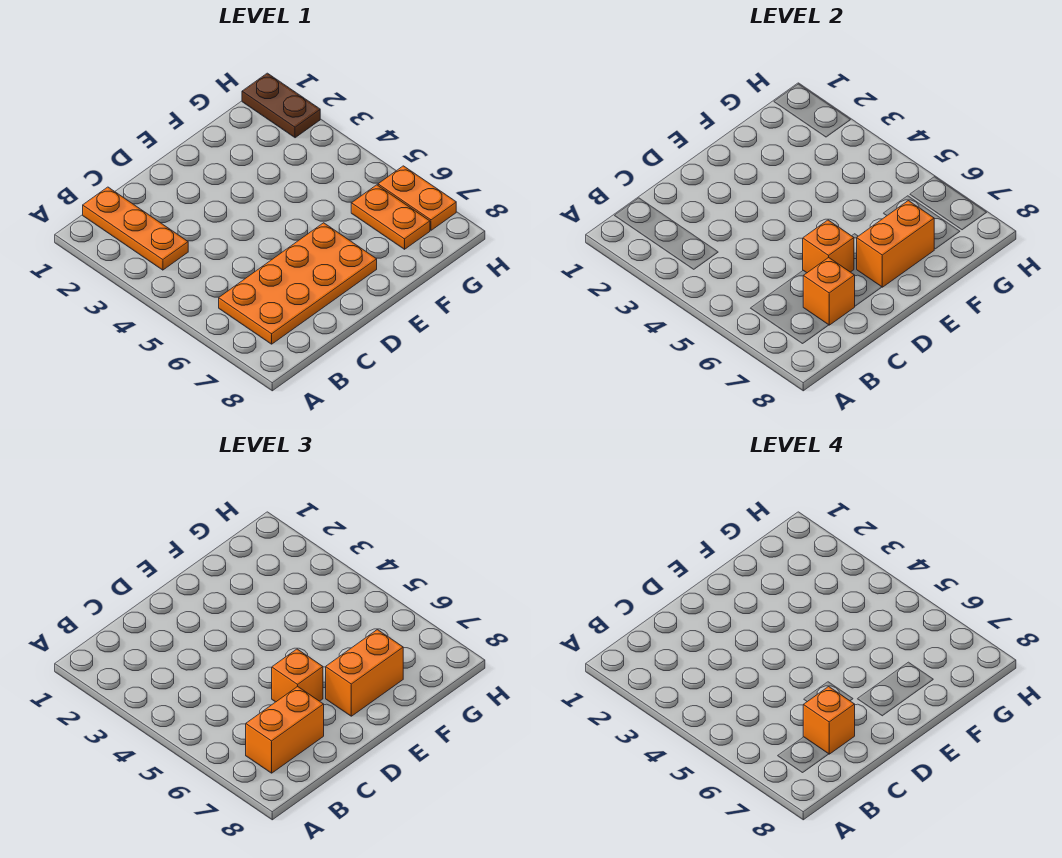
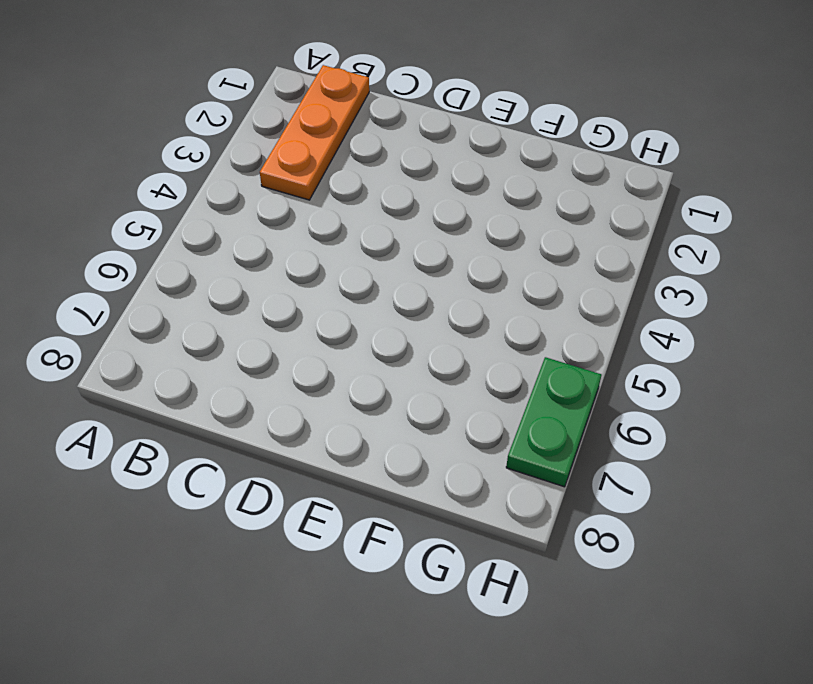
green 1x2 plate [506,357,601,487] -> orange 1x2 plate [378,166,456,230]
none -> orange 2x4 plate [219,223,377,344]
none -> orange 1x2 plate [351,185,430,249]
none -> brown 1x2 plate [242,73,320,138]

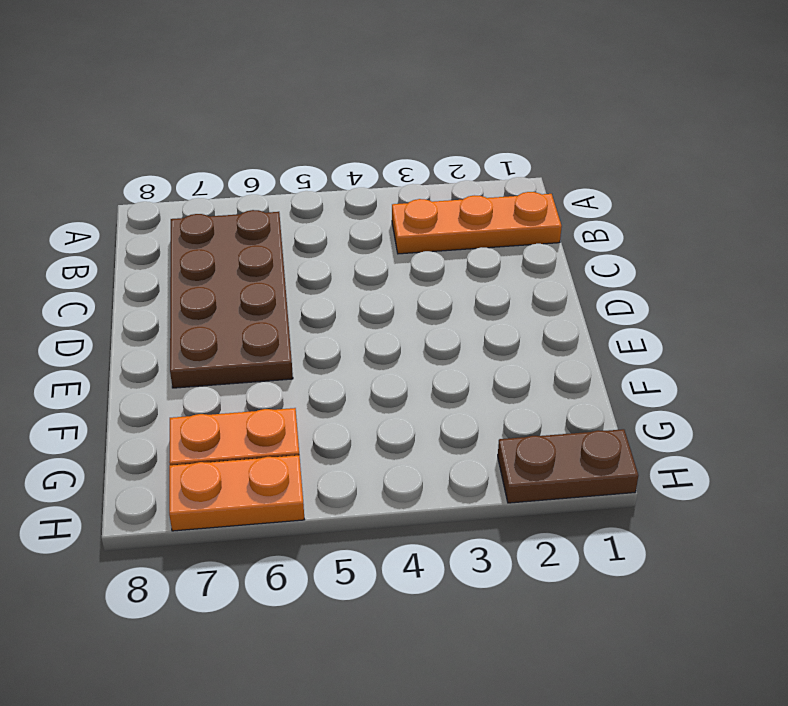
brown 2x4 plate [170,210,293,388] -> orange 2x4 plate [219,223,377,344]
none -> orange 1x1 brick [803,258,855,325]
none -> orange 1x1 brick [803,220,854,273]
none -> orange 1x2 brick [857,201,934,287]

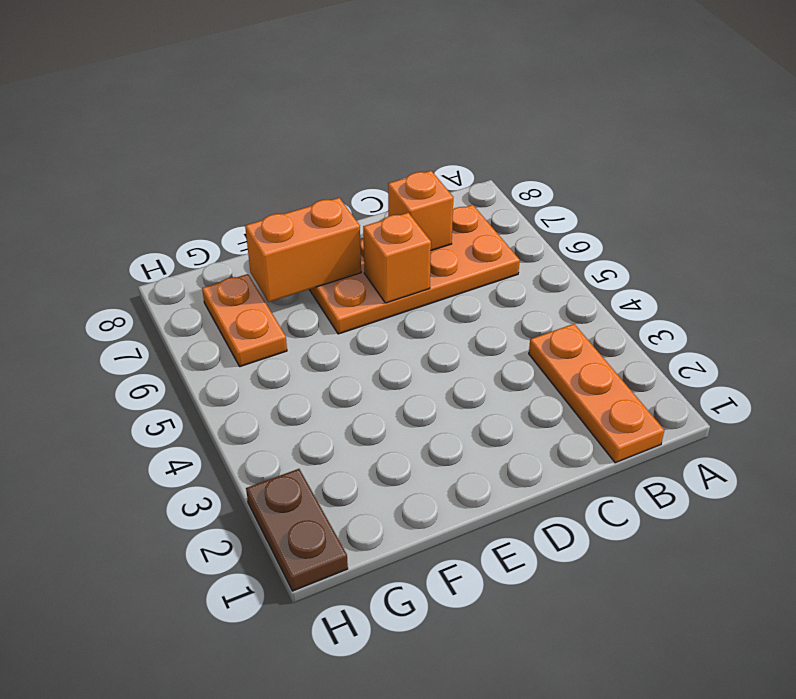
none -> orange 1x2 plate [378,166,456,230]
none -> orange 1x2 brick [246,687,324,773]
none -> orange 1x1 brick [272,649,323,702]

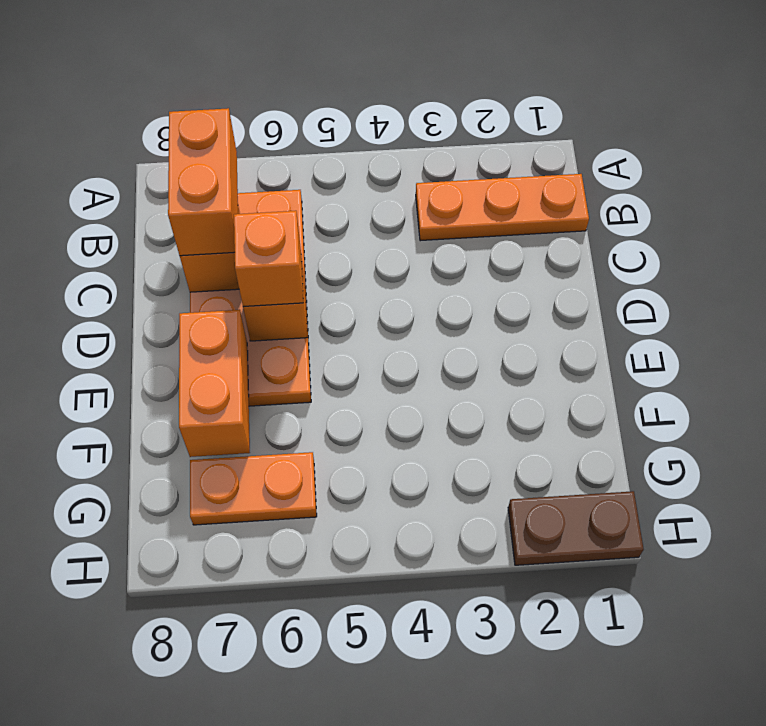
none -> orange 1x2 plate [378,166,456,230]
none -> orange 1x2 brick [326,630,403,716]
none -> orange 1x1 brick [803,687,855,754]

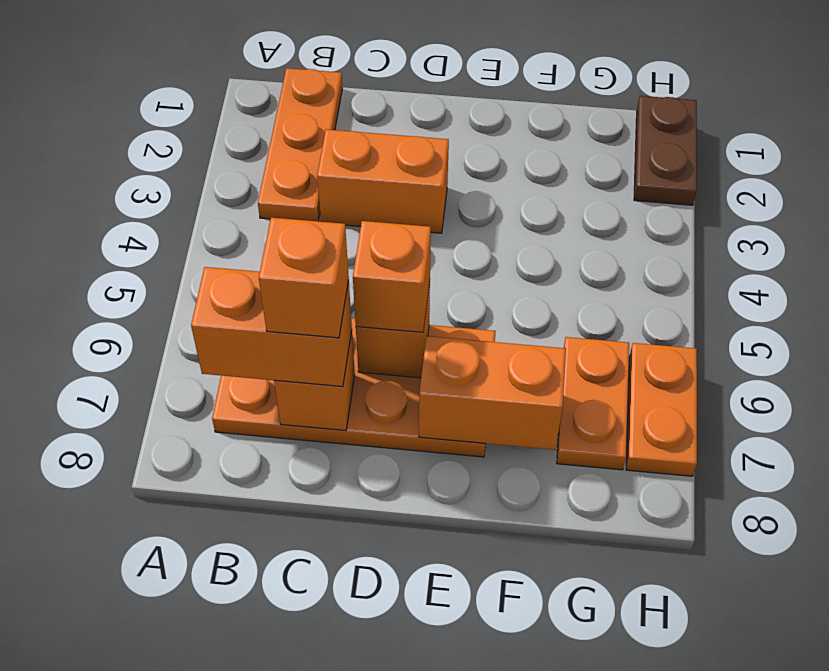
orange 1x2 brick [317,129,449,233] -> orange 1x2 brick moved to [326,630,403,716]

